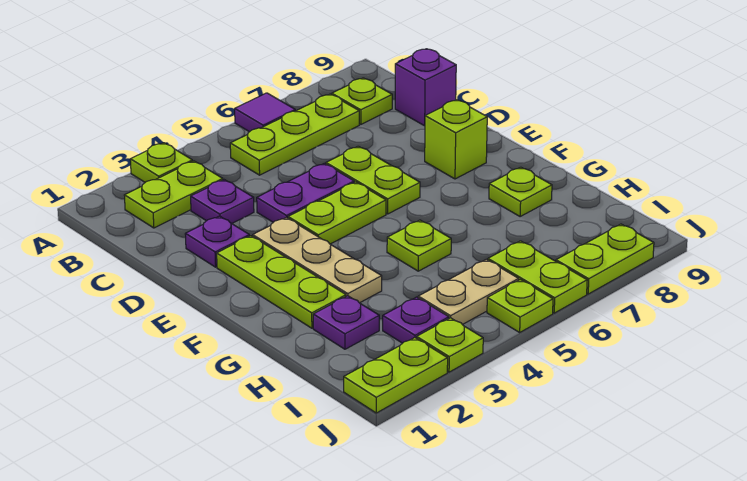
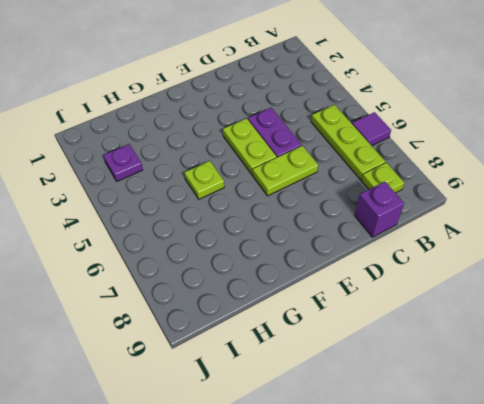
none -> lime 1x1 plate [130,143,192,182]
none -> lime 1x2 plate [124,161,223,228]
none -> purple 1x1 plate [191,180,254,223]

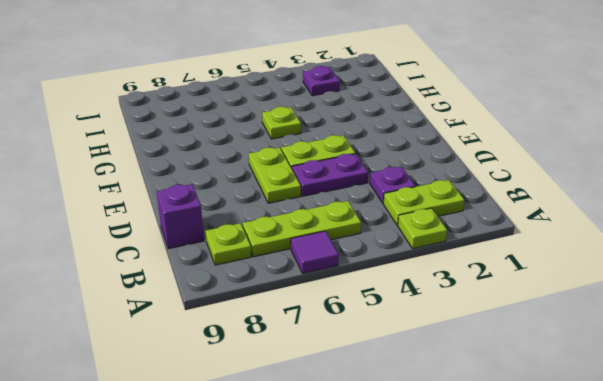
none -> purple 1x1 plate [185,216,249,267]
none -> lime 1x3 plate [217,236,346,328]
none -> tan 1x3 plate [253,217,382,303]

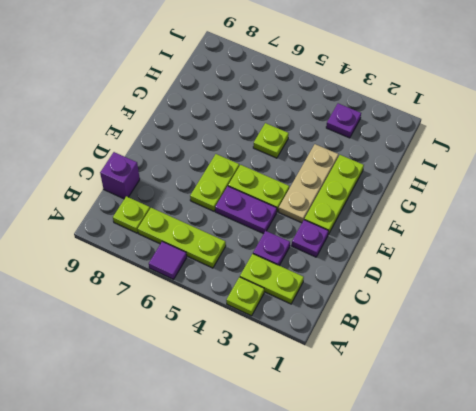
none -> lime 1x1 brick [425,100,487,179]
none -> lime 1x1 plate [489,167,552,217]
none -> purple 1x1 plate [313,296,379,349]

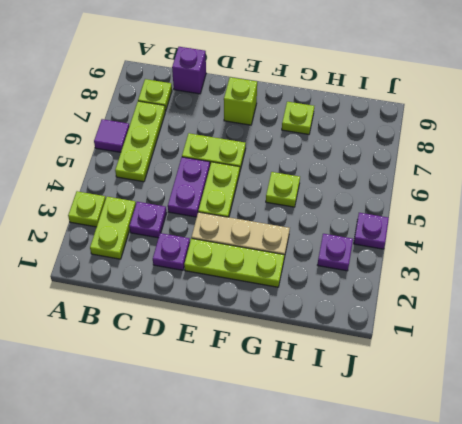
purple 1x1 plate [354,213,389,249] -> purple 1x1 plate moved to [313,296,379,349]
none -> tan 1x2 plate [418,259,519,325]
none -> lime 1x2 plate [488,241,587,313]
none -> lime 1x2 plate [344,338,448,413]

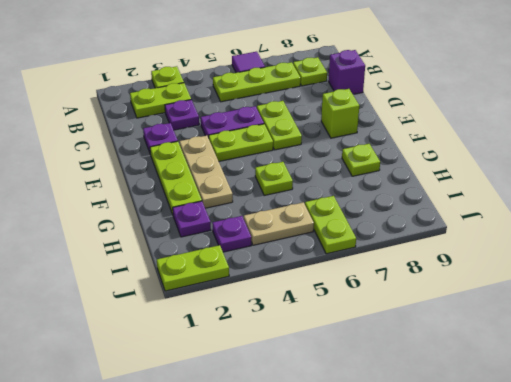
none -> lime 1x1 plate [417,318,483,372]
none -> lime 1x1 plate [487,280,553,332]
none -> lime 1x2 plate [556,224,654,294]

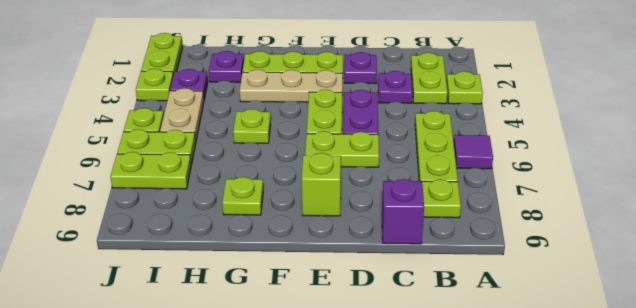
lime 1x2 plate [110,152,191,189] -> lime 1x2 plate turned to [556,224,654,294]

